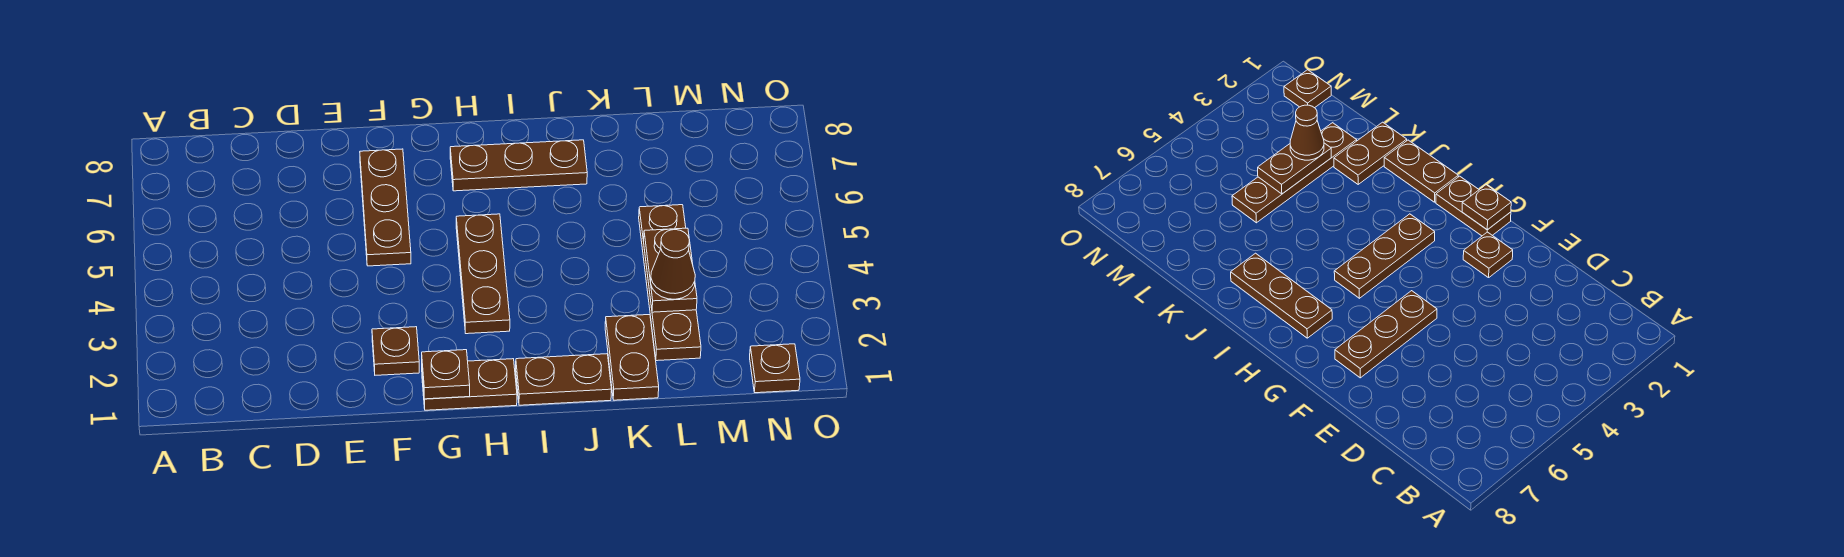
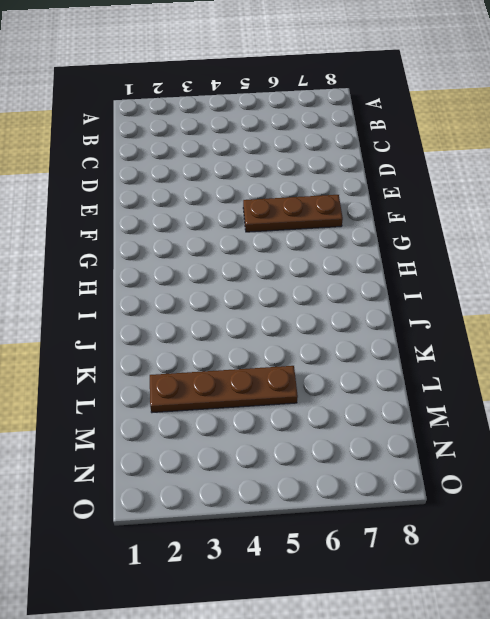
none -> brown 1x1 plate [372,327,419,375]
none -> brown 1x2 plate [422,359,517,410]
none -> brown 1x3 plate [456,214,510,334]

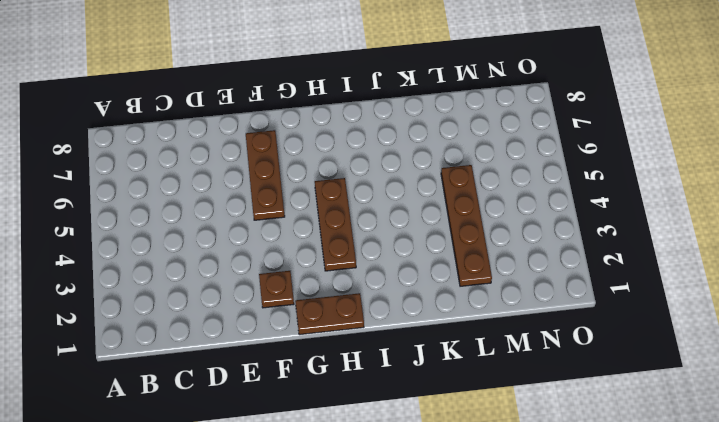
none -> brown 1x3 plate [450,140,587,191]
none -> brown 1x2 plate [516,354,612,405]
none -> brown 1x2 plate [605,315,659,400]

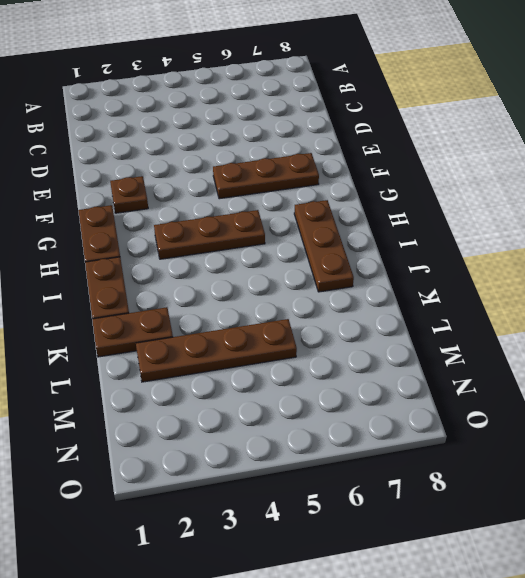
none -> brown 1x1 plate [750,344,800,393]
none -> brown 1x1 plate [422,350,470,399]
none -> brown 1x2 plate [644,228,697,312]

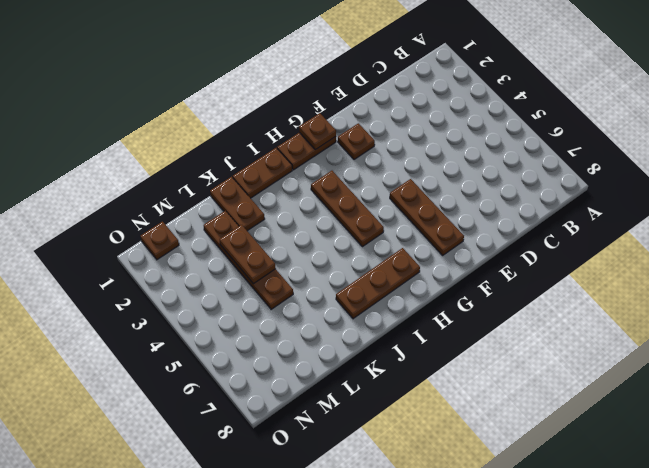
none -> brown 1x1 cone [651,230,695,299]

